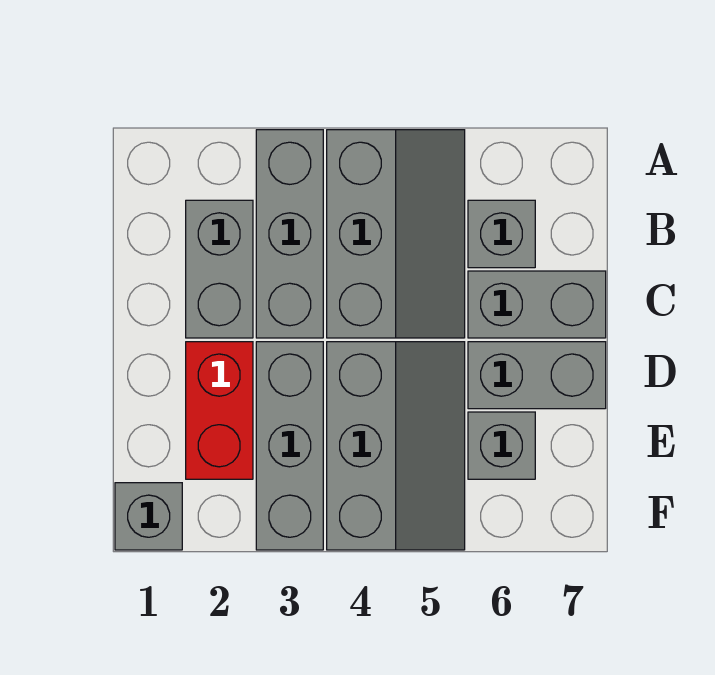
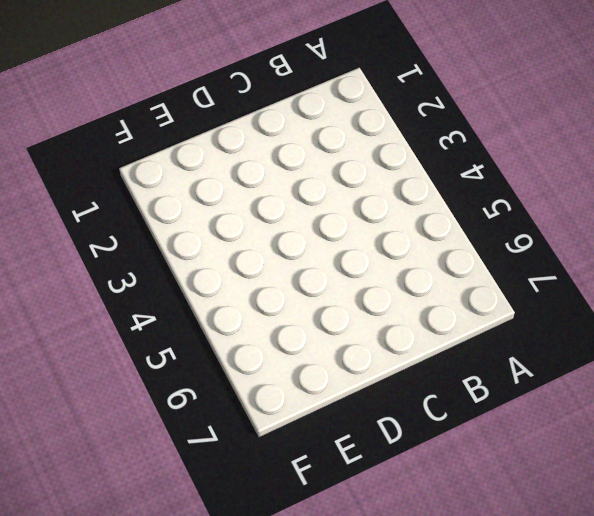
none -> grey 1x3 brick [256,130,323,338]
none -> grey 2x3 slope [327,130,465,338]

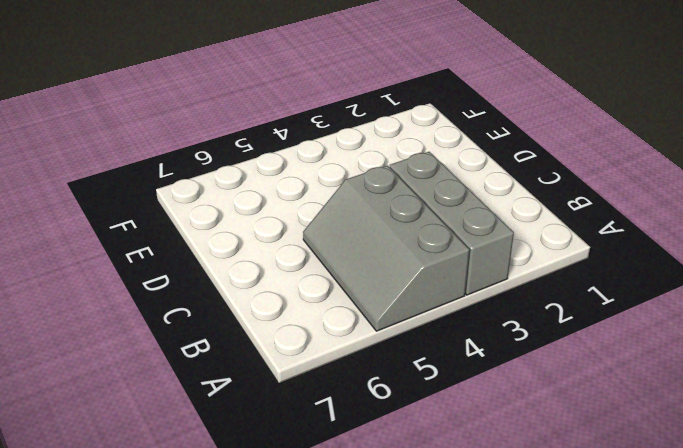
none -> grey 1x2 brick [186,200,253,338]
none -> grey 1x1 brick [468,200,535,268]

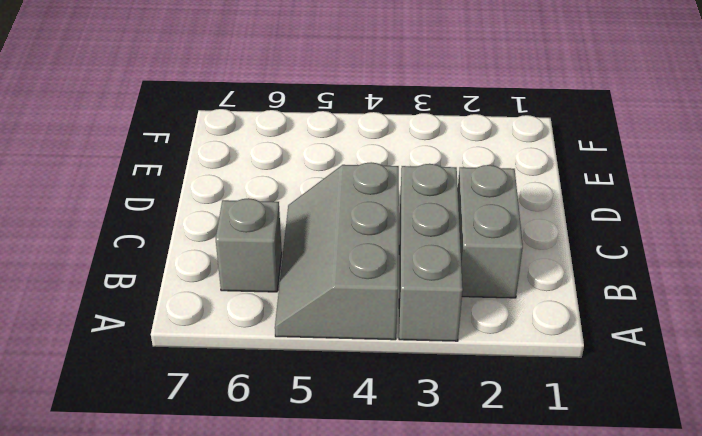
none -> grey 1x2 brick [468,271,606,338]
none -> red 1x2 brick [186,342,253,479]

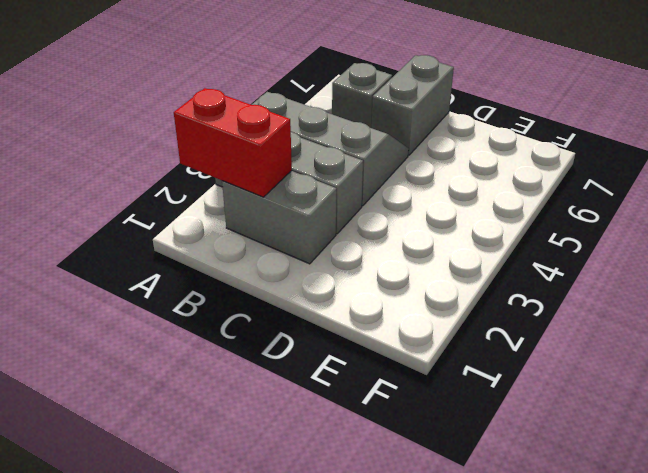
red 1x2 brick [174,88,292,197] -> red 1x2 brick moved to [186,342,253,479]
none -> grey 1x3 brick [256,342,323,550]
none -> grey 2x3 slope [327,342,465,550]

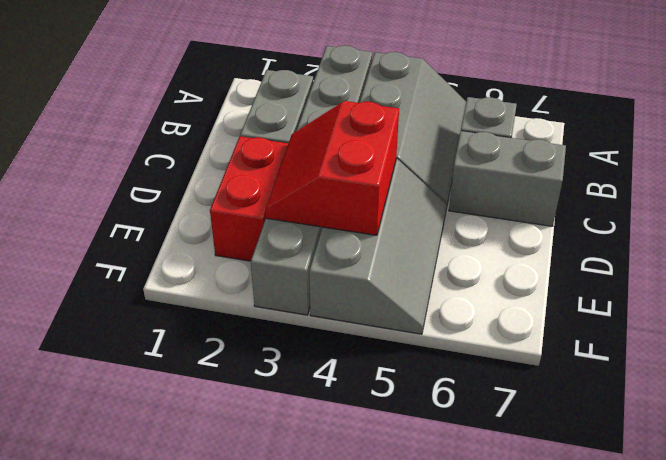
red 2x2 slope [265,101,399,235] -> none
none -> grey 1x2 brick [468,342,606,409]
none -> grey 1x1 brick [468,412,535,479]

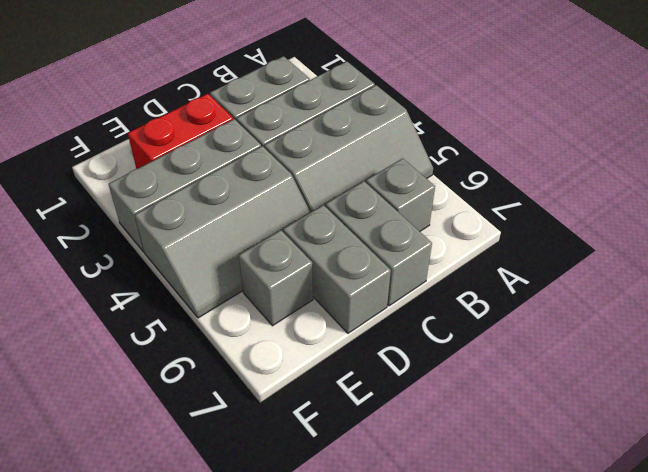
none -> grey 1x1 brick [115,483,182,550]

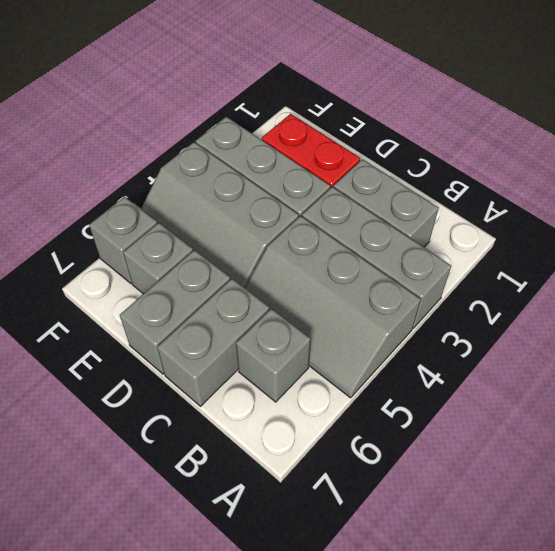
grey 1x1 brick [89,197,157,283] -> grey 1x1 brick moved to [115,483,182,550]

